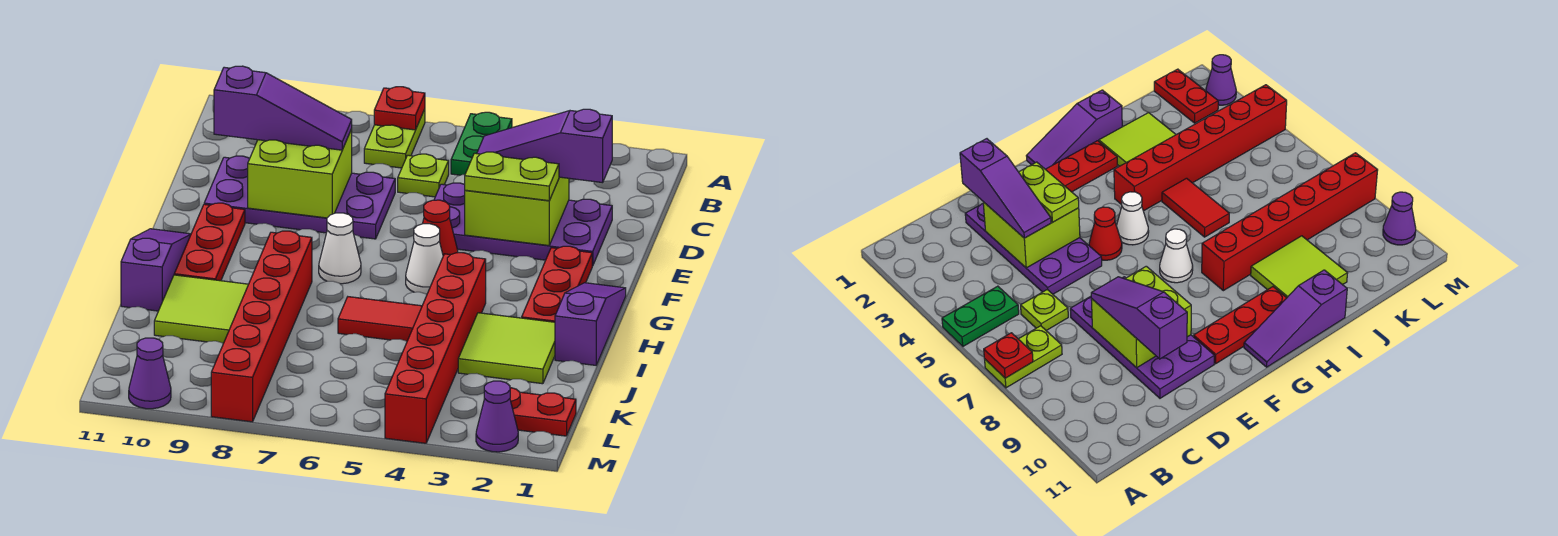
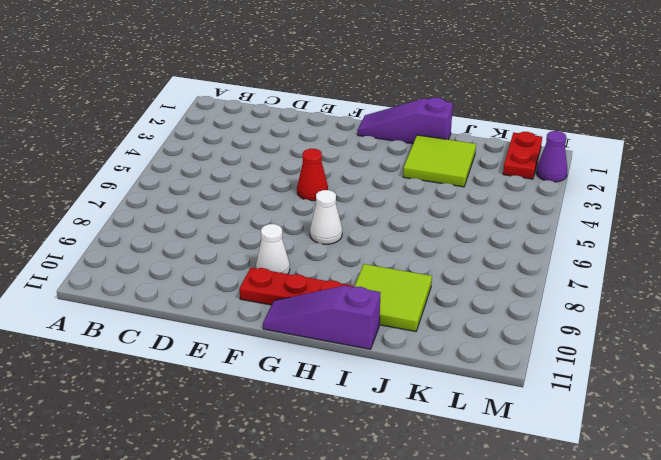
white 1x1 cone [256,224,290,274] -> white 1x1 cone moved to [406,224,443,294]
none -> green 1x2 plate [451,112,512,175]
none -> lime 1x2 plate [364,109,425,168]
none -> lime 1x1 plate [398,154,449,197]

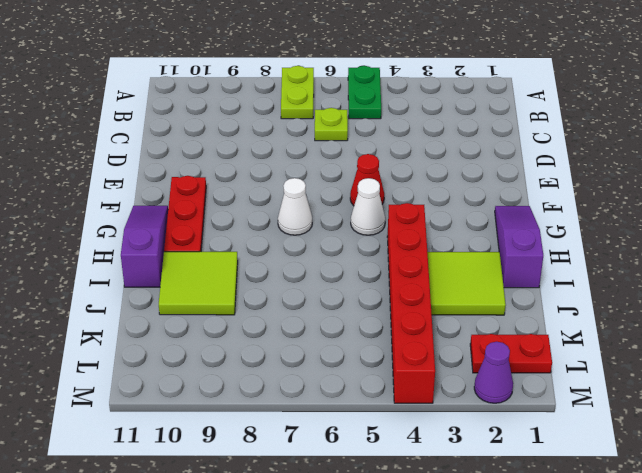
none -> purple 2x4 plate [434,183,612,266]
none -> purple 2x4 plate [204,156,395,239]
none -> red 1x3 plate [522,246,592,322]

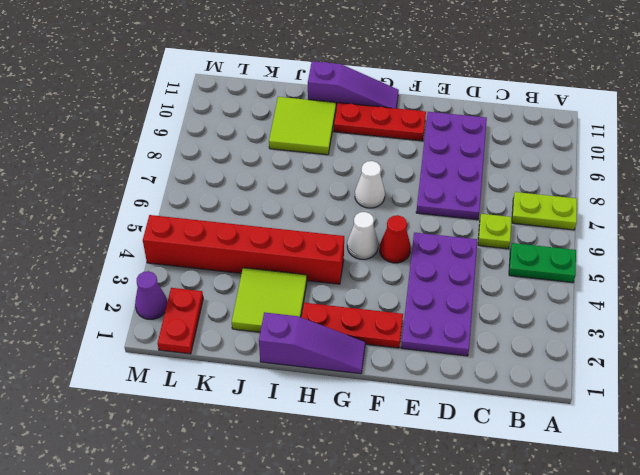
none -> red 1x6 brick [211,231,312,422]
none -> red 1x2 tile [338,297,422,341]
none -> purple 1x1 cone [129,338,171,409]

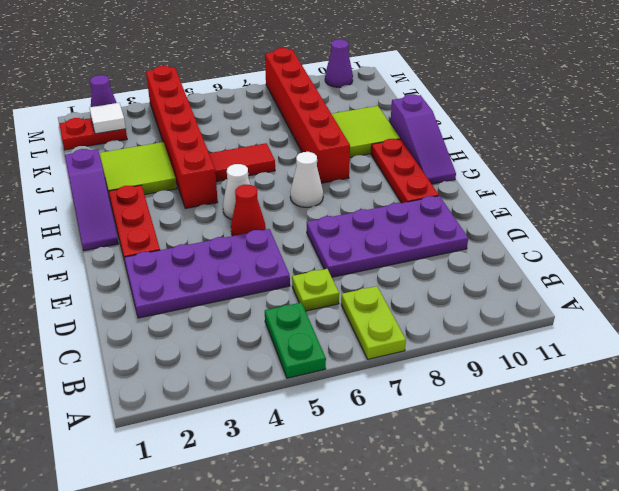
white 1x1 tile [90,103,126,134] -> none
none -> red 1x1 plate [374,87,425,130]
none -> lime 2x2 brick [465,177,569,246]
none -> lime 2x2 brick [248,129,352,218]

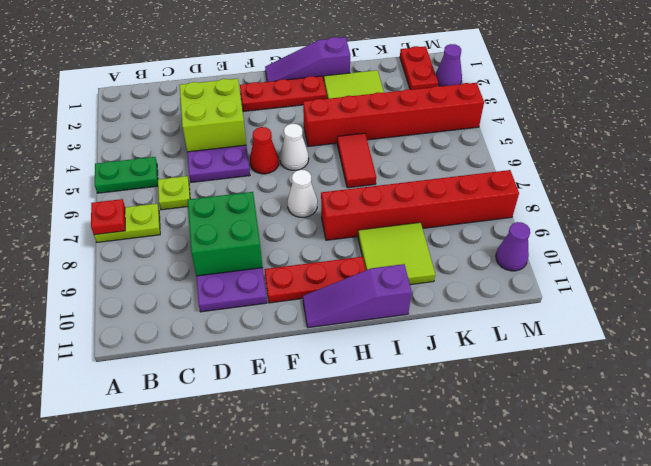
green 2x2 brick [188,192,263,276] -> lime 2x2 brick [248,129,352,218]
none -> purple 1x3 slope [477,109,612,183]
none -> purple 1x3 slope [214,66,352,150]
none -> lime 1x2 plate [465,152,559,201]

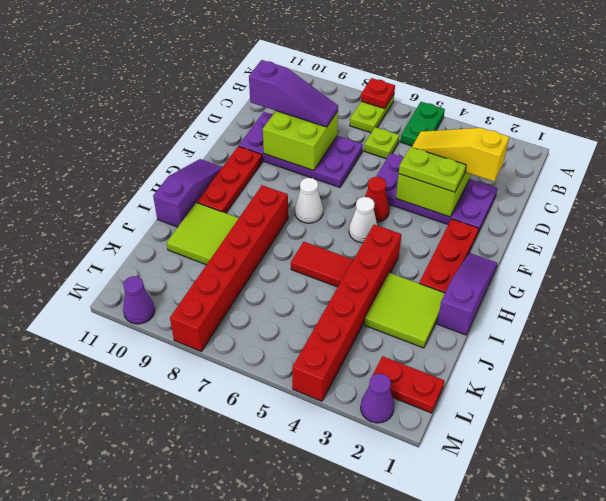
yellow 1x3 slope [412,128,509,181] -> purple 1x3 slope [477,109,612,183]

